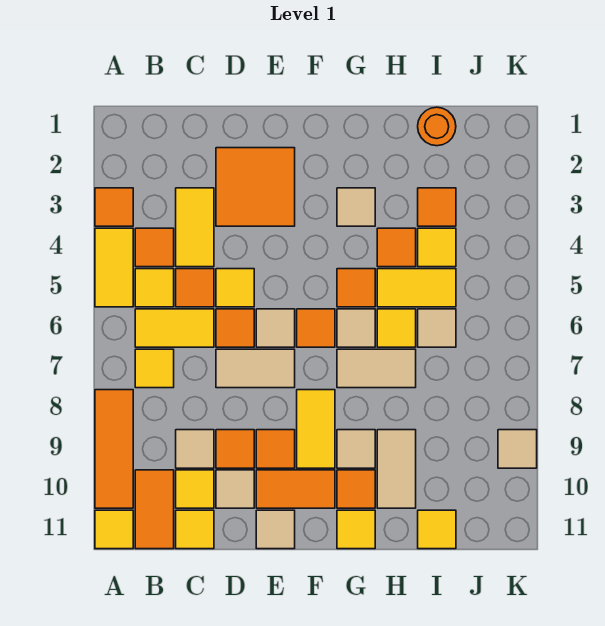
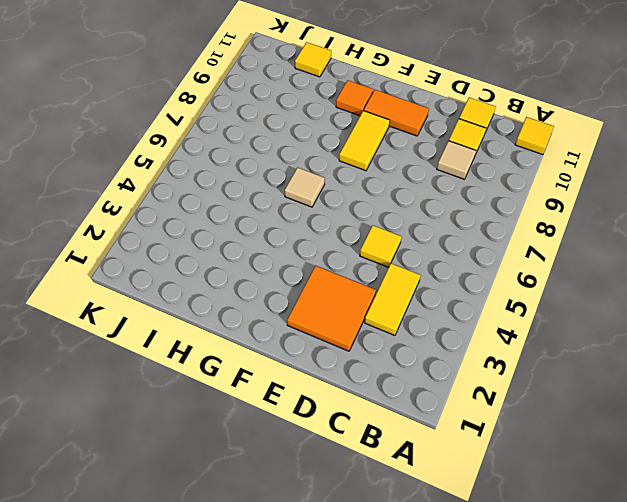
none -> orange 1x1 tile [95,188,133,226]
none -> yellow 1x2 tile [95,228,133,307]
none -> orange 1x3 tile [95,390,133,508]
none -> orange 1x1 tile [135,228,174,267]

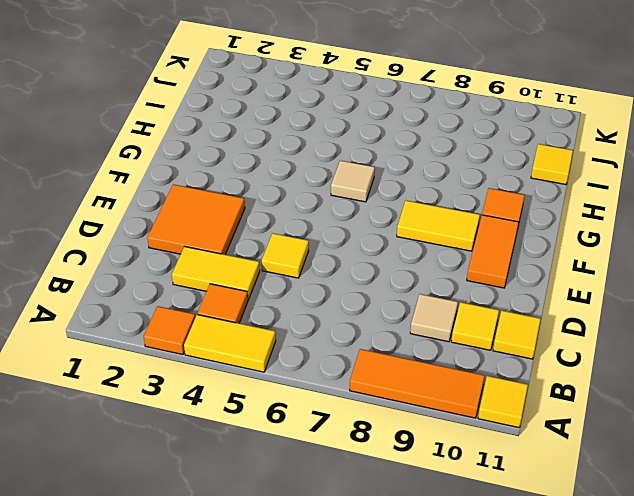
none -> yellow 1x1 tile [135,269,174,307]
none -> yellow 1x2 tile [135,309,214,347]
none -> yellow 1x1 tile [135,349,174,388]
none -> orange 1x2 tile [135,470,174,549]

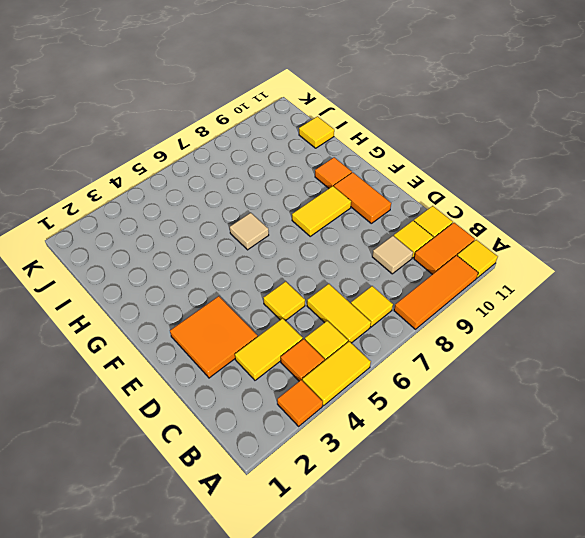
none -> orange 1x1 tile [176,269,214,307]
none -> orange 1x1 tile [216,309,254,347]
none -> tan 1x2 tile [216,349,295,388]
none -> orange 1x1 tile [216,430,254,468]

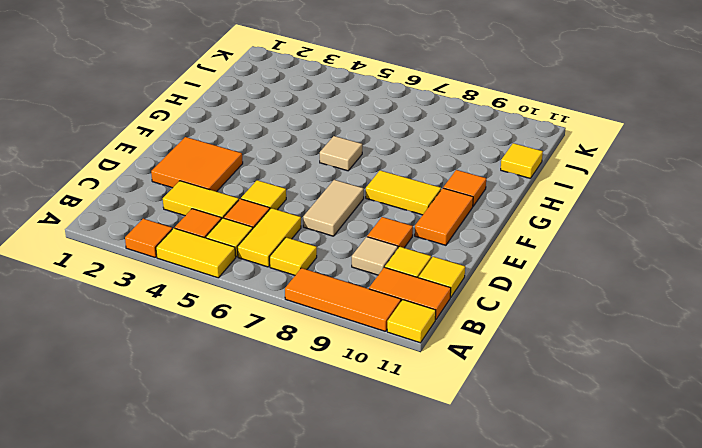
none -> orange 1x1 tile [216,309,254,347]
none -> tan 1x1 tile [216,470,254,508]
none -> tan 1x1 tile [256,309,295,347]
none -> orange 1x1 tile [256,430,295,468]

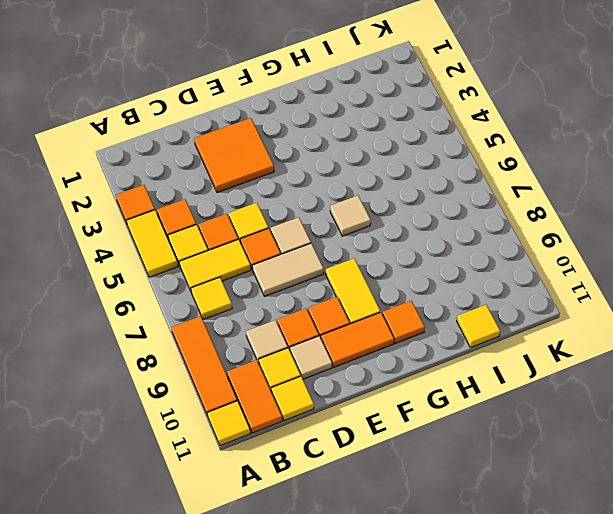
none -> yellow 1x2 tile [176,188,214,267]
none -> tan 1x1 tile [256,510,295,549]
none -> orange 1x1 tile [297,309,335,347]
none -> tan 1x1 tile [337,188,375,226]

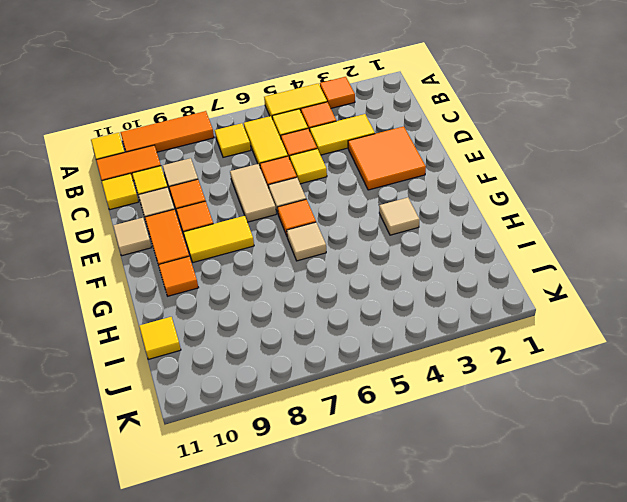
none -> orange 1x1 tile [337,269,375,307]
none -> tan 1x2 tile [337,349,416,388]
none -> tan 1x1 tile [337,430,375,468]
none -> yellow 1x1 tile [337,510,375,549]

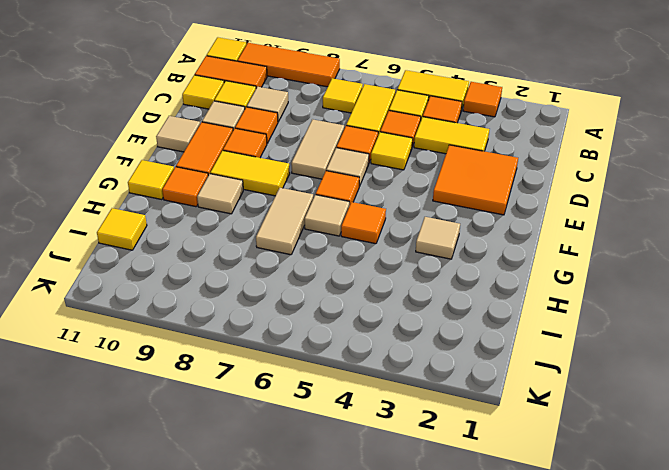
none -> orange 1x1 tile [377,228,416,267]
none -> yellow 1x2 tile [377,269,456,307]
none -> yellow 1x1 tile [377,309,416,347]
none -> tan 1x2 tile [377,430,416,508]

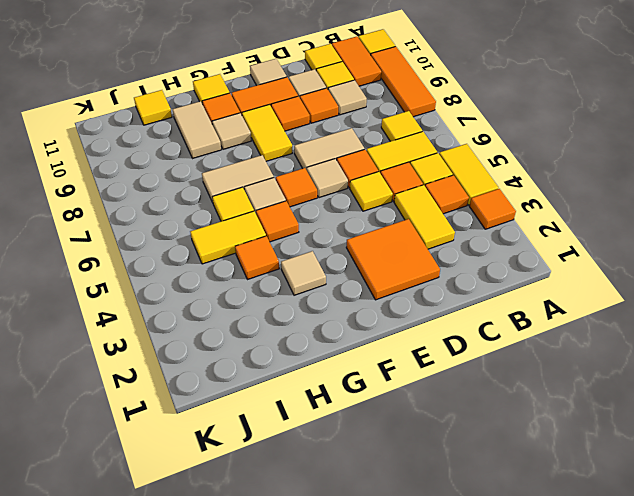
none -> orange 1x1 round brick [418,107,456,146]
none -> orange 1x1 tile [418,188,456,226]
none -> yellow 1x1 tile [418,228,456,267]
none -> tan 1x1 tile [418,309,456,347]

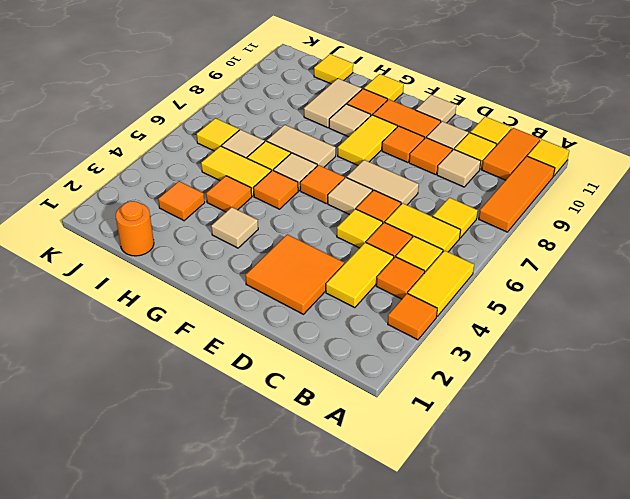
yellow 1x1 tile [197,118,239,151] -> yellow 1x1 tile moved to [418,228,456,267]
none -> tan 1x1 tile [498,430,537,468]

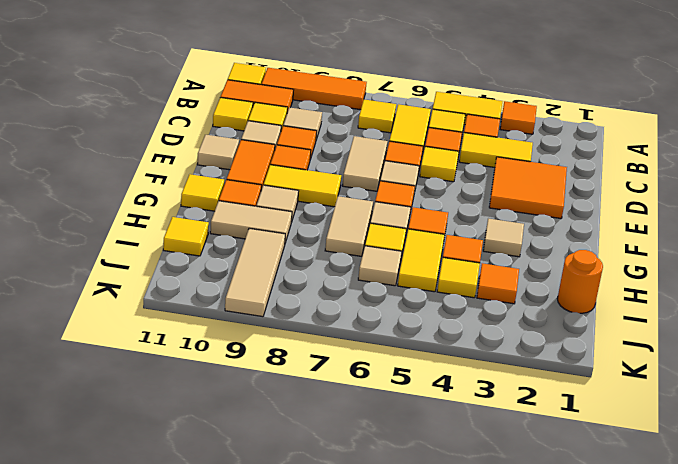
tan 1x3 tile [225,228,285,317] -> tan 1x1 tile [498,430,537,468]

